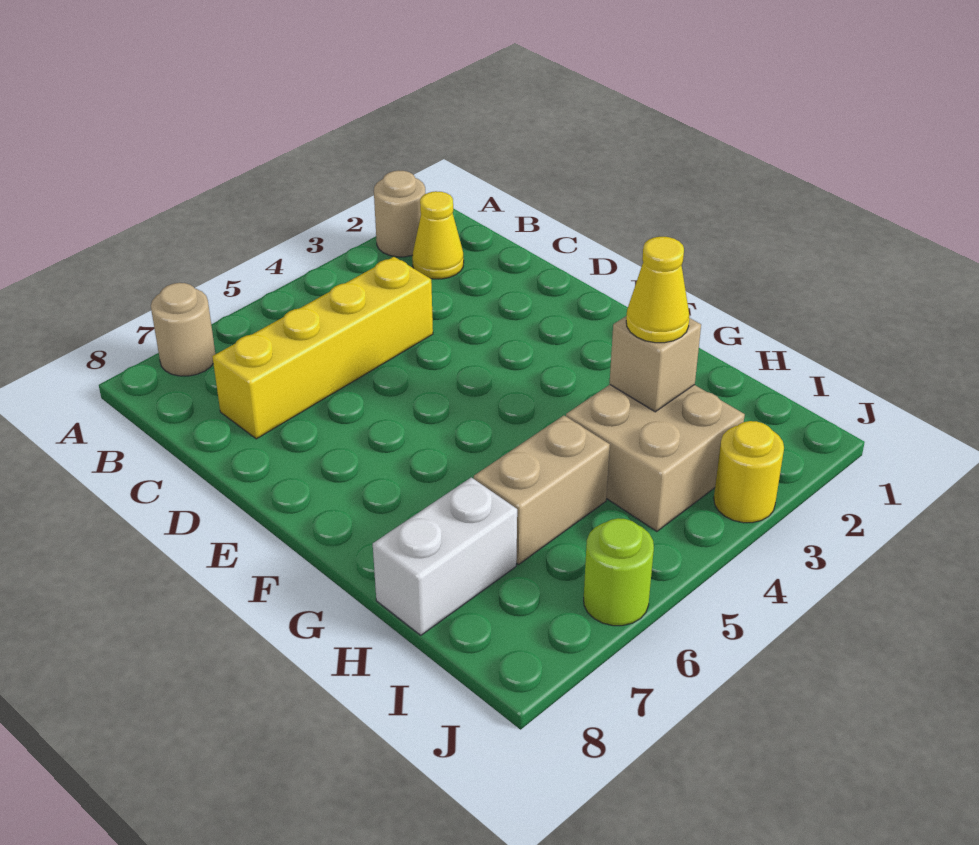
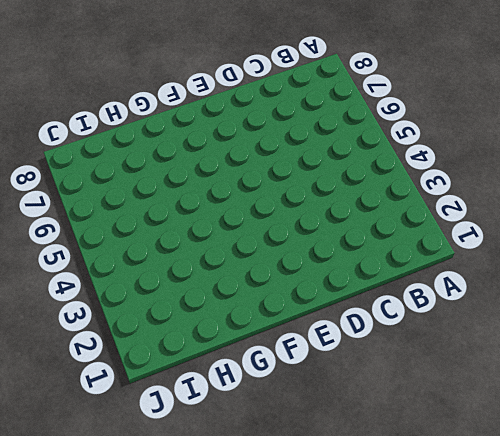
none -> tan 1x1 round brick [374,170,425,257]
none -> tan 1x1 round brick [151,283,215,376]

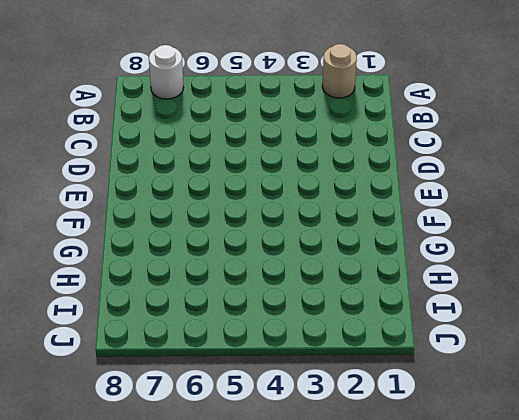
white 1x1 round brick [149,45,184,99] -> tan 1x1 round brick [151,283,215,376]
none -> yellow 1x1 cone [412,191,464,279]
none -> yellow 1x4 brick [212,257,433,439]

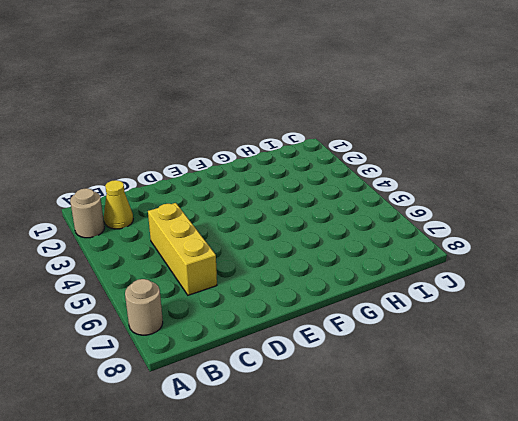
yellow 1x3 brick [148,203,217,295] -> yellow 1x4 brick [212,257,433,439]
none -> tan 2x2 brick [566,385,745,531]
none -> tan 1x2 brick [474,416,610,564]

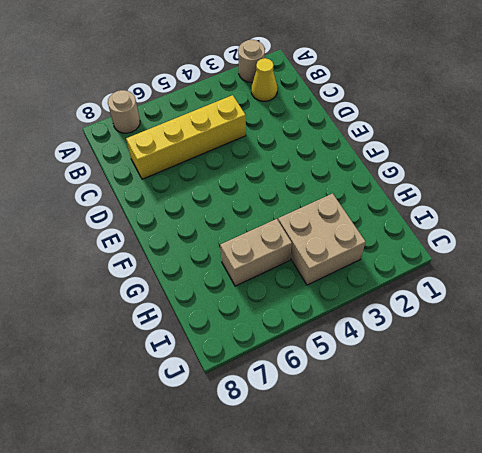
none -> white 1x2 brick [373,477,517,635]
none -> yellow 1x1 round brick [714,421,784,523]

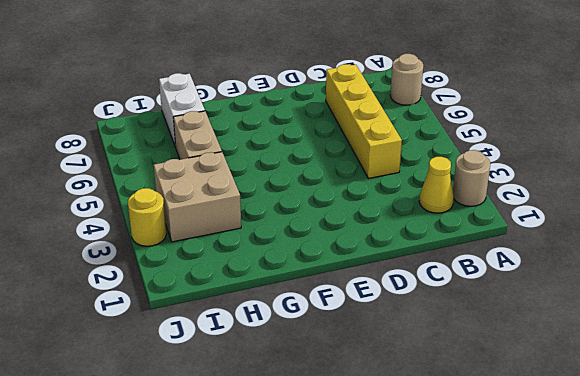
none -> lime 1x1 round brick [584,518,654,626]
none -> tan 1x1 brick [610,316,701,412]

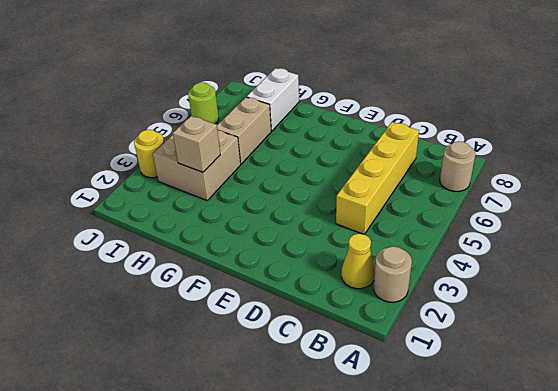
none -> yellow 1x1 cone [626,237,689,343]

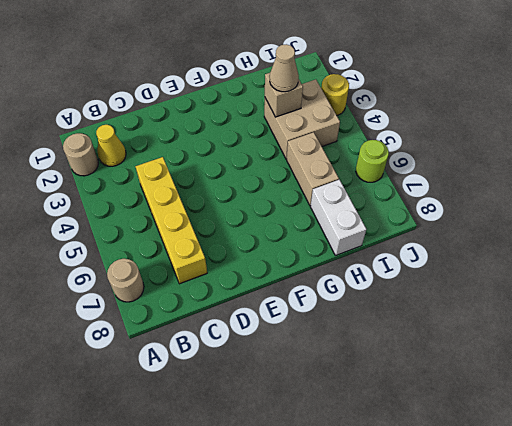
tan 1x1 cone [270,44,299,92] -> yellow 1x1 cone [626,237,689,343]

